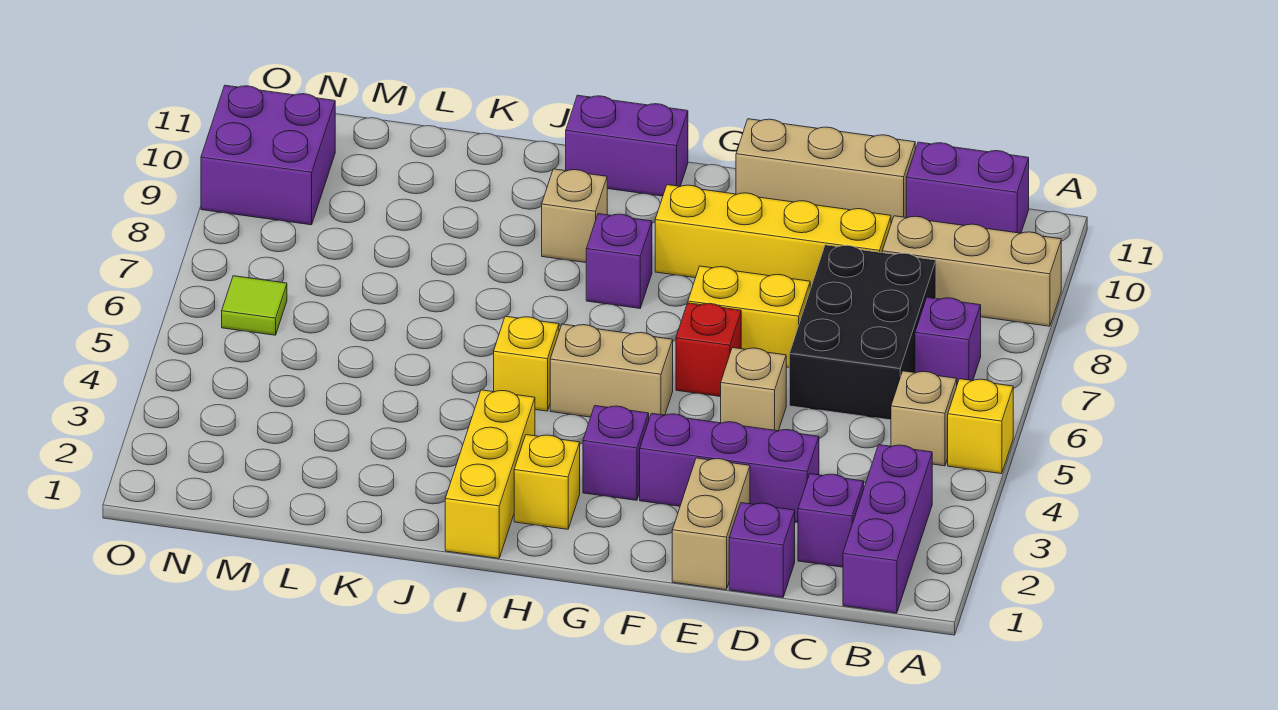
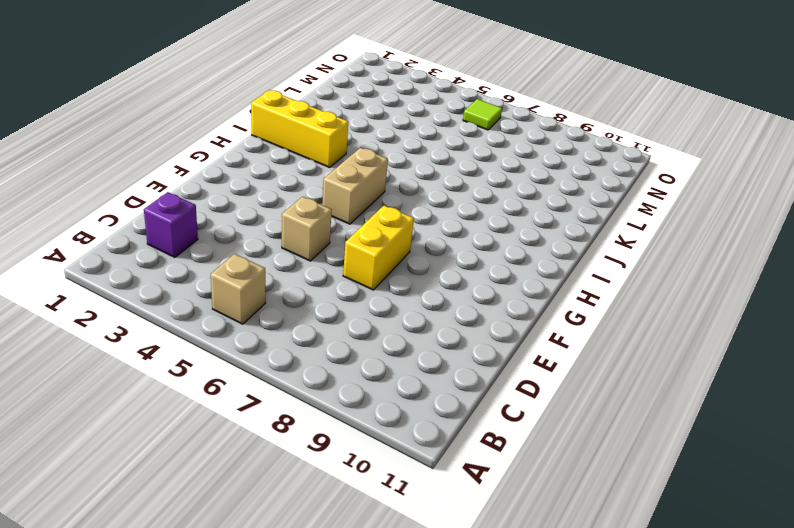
none -> yellow 1x1 brick [948,379,1013,474]
none -> tan 1x3 brick [882,216,1061,326]
none -> purple 1x3 brick [843,445,932,613]

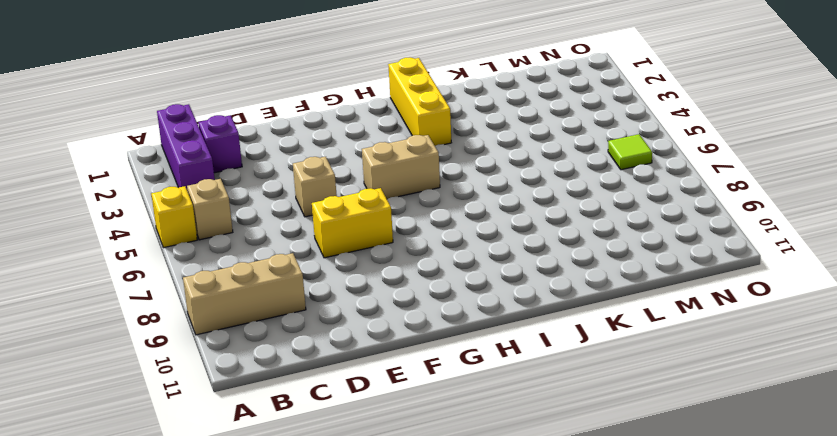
none -> purple 1x1 brick [915,297,981,384]
none -> purple 1x2 brick [906,142,1029,233]
none -> black 2x3 brick [789,245,936,420]

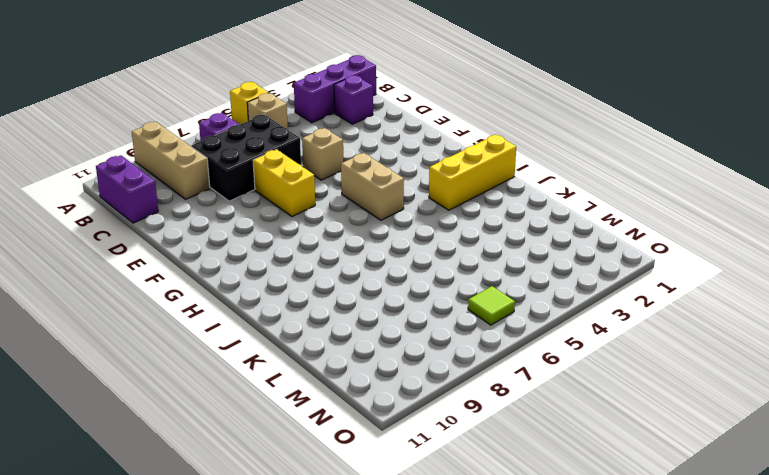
none -> purple 1x1 brick [729,503,795,597]
none -> purple 1x3 brick [640,413,819,523]
none -> yellow 1x4 brick [655,185,891,289]

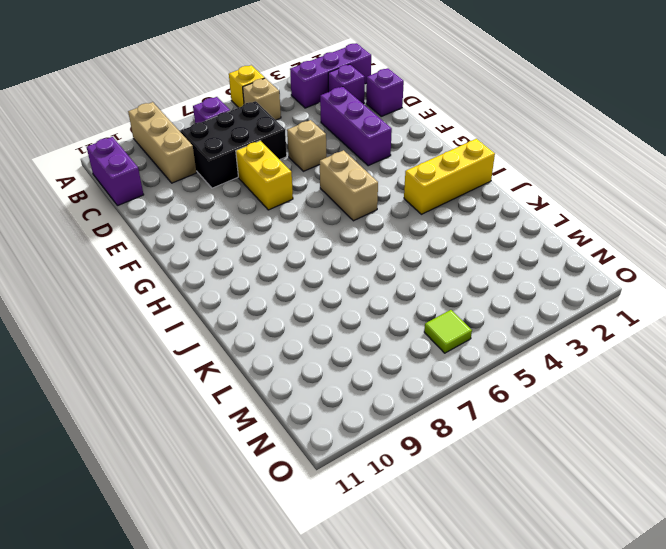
none -> yellow 1x4 brick [655,185,891,289]
none -> tan 1x3 brick [736,119,915,223]
none -> tan 1x2 brick [672,458,750,590]

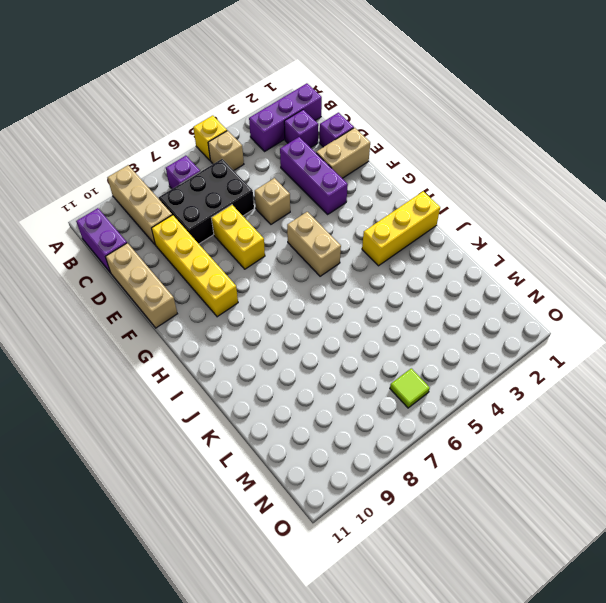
none -> red 1x1 brick [676,303,741,397]
none -> purple 1x1 brick [583,406,649,500]
none -> yellow 1x1 brick [514,435,580,529]

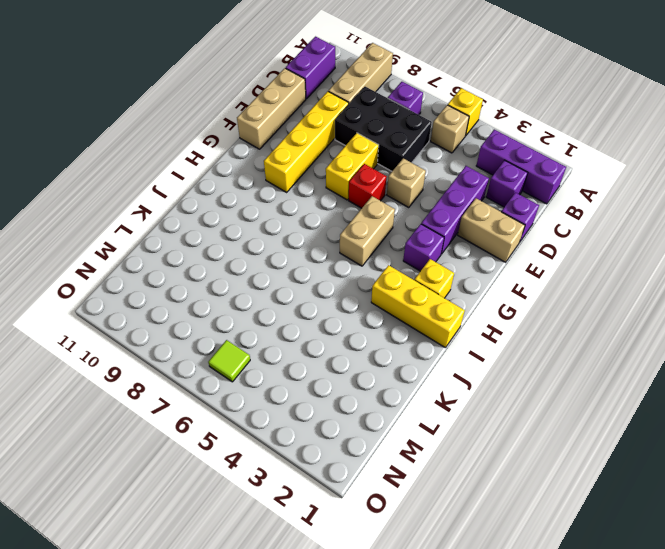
none -> purple 1x1 brick [586,214,652,308]
none -> purple 1x2 brick [566,95,688,196]
none -> yellow 1x1 brick [494,316,559,411]

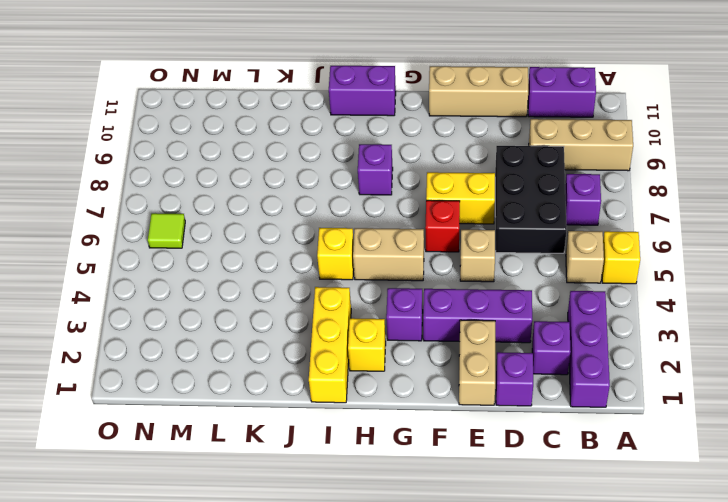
none -> yellow 1x4 brick [655,185,891,289]
none -> tan 1x1 brick [542,169,607,263]
none -> purple 2x2 brick [201,85,335,225]

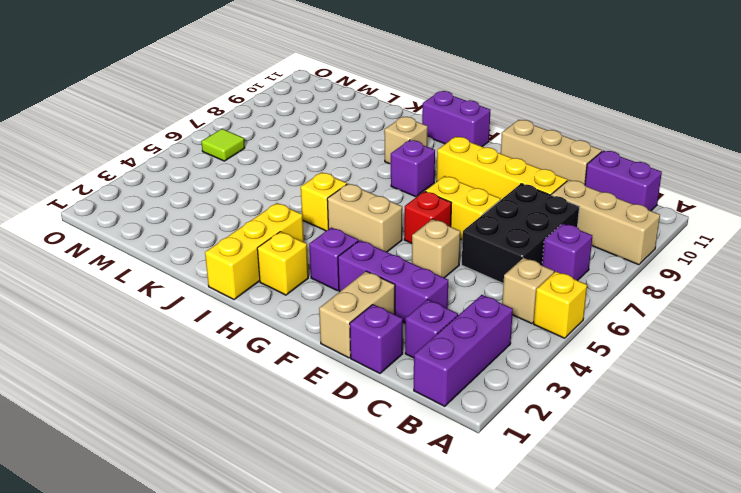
none -> purple 2x2 brick [201,85,335,225]

